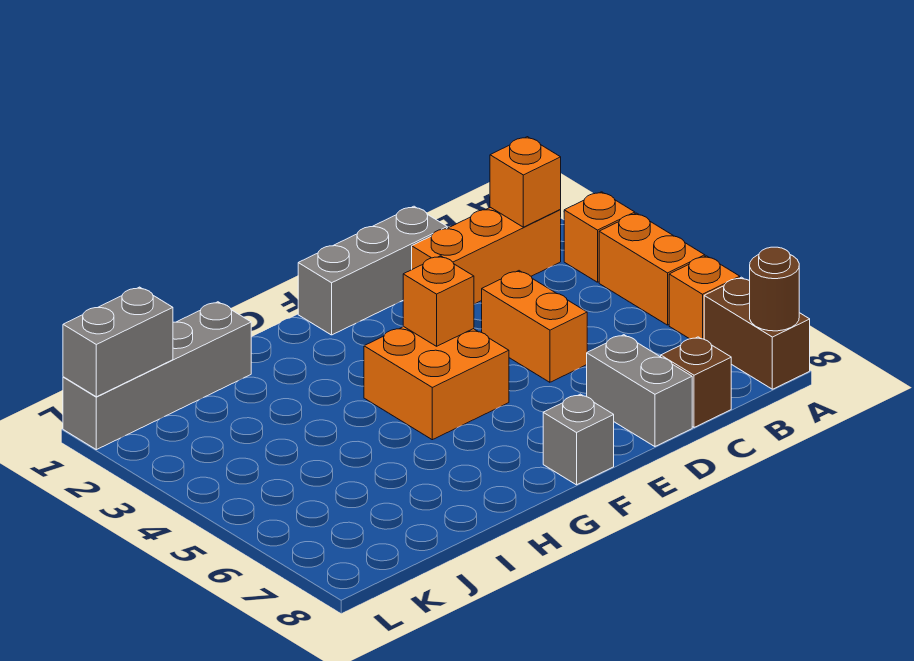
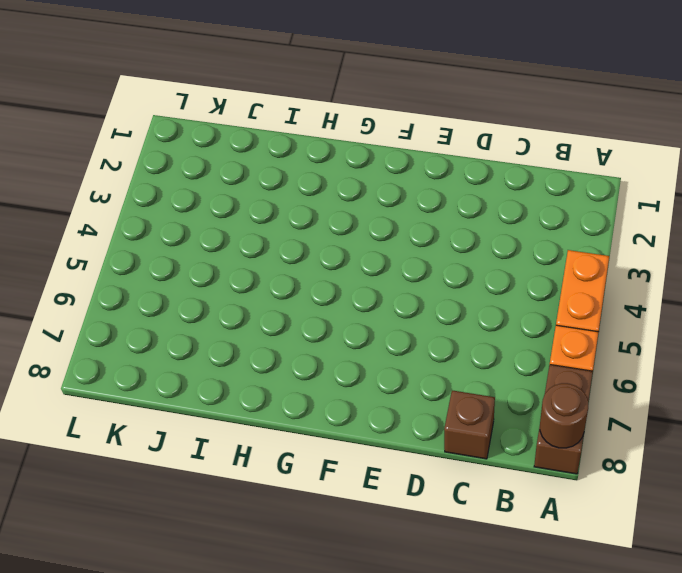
none -> orange 1x1 brick [564,192,635,282]
none -> orange 1x3 brick [412,207,561,304]
none -> grey 1x3 brick [298,206,447,335]

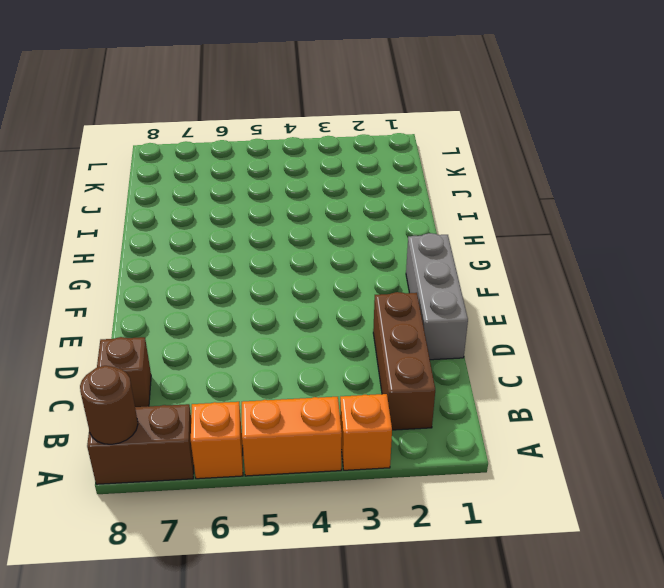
brown 1x3 brick [373,292,435,430] -> orange 1x3 brick [412,207,561,304]
none -> orange 1x2 brick [482,271,587,382]
none -> grey 1x2 brick [587,335,692,447]
none -> orange 2x2 brick [364,327,509,440]

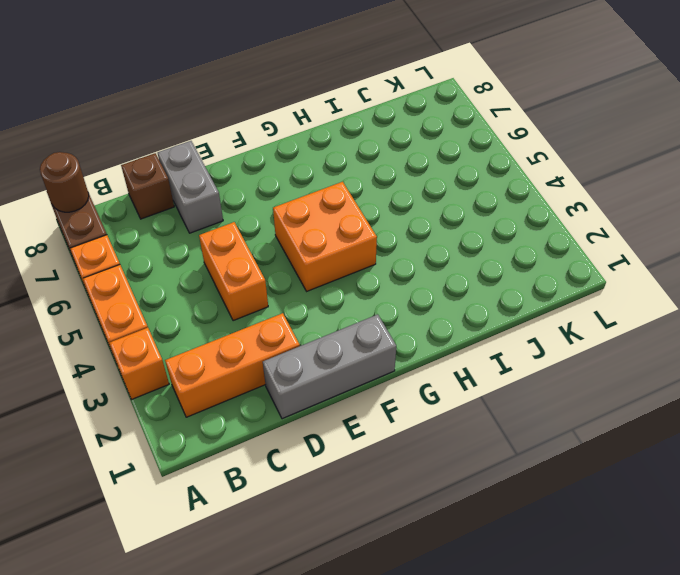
none -> grey 1x1 brick [543,394,614,485]
none -> grey 1x4 brick [63,302,251,450]
none -> orange 1x1 brick [490,137,561,227]

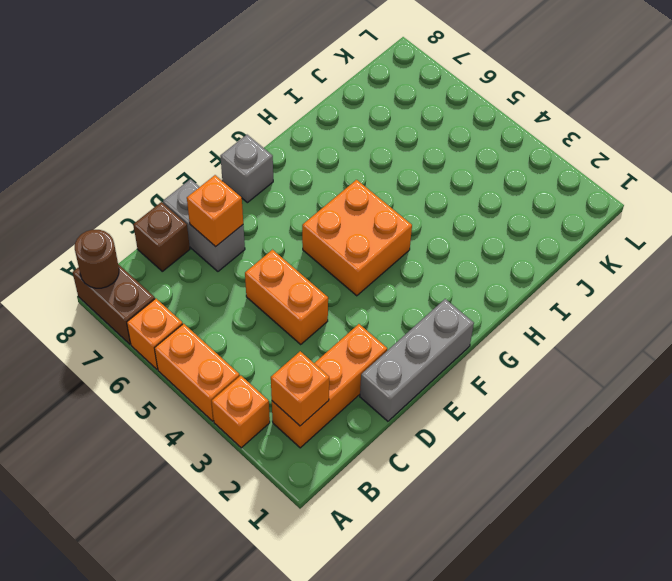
orange 1x1 brick [187,175,243,247] -> orange 1x1 brick moved to [403,256,474,346]
none -> grey 1x4 brick [63,302,251,450]
none -> grey 1x2 brick [63,287,173,397]

